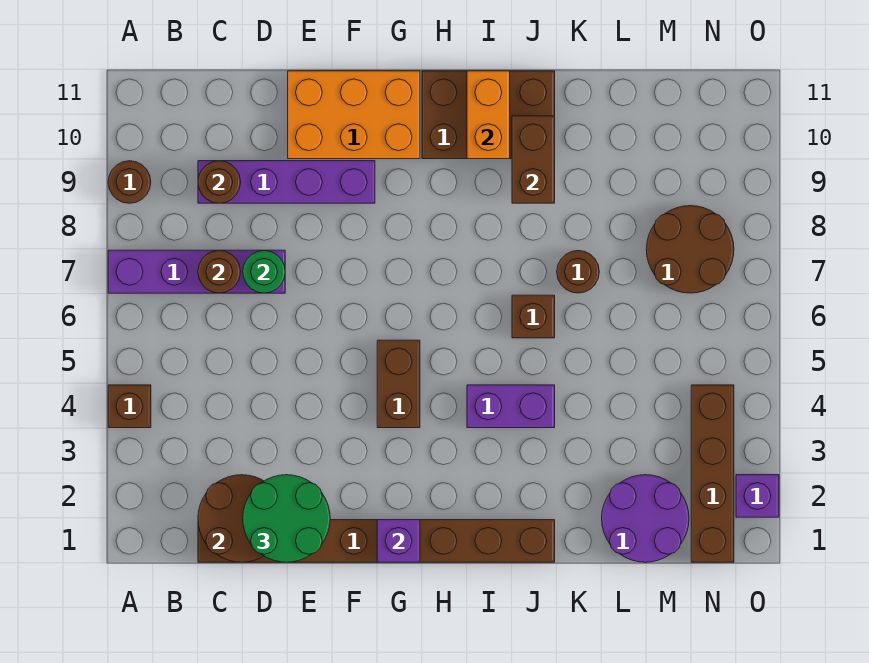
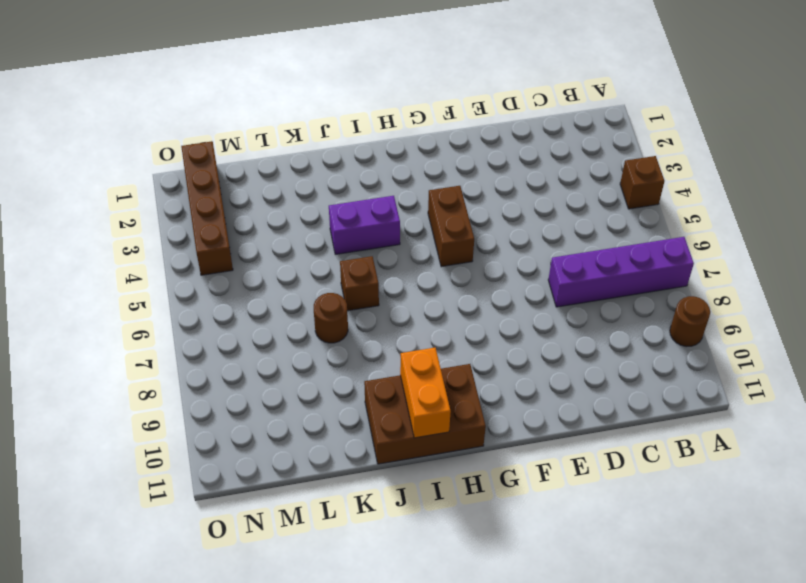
none -> brown 1x8 brick [198,520,555,562]
none -> purple 1x4 brick [198,161,375,203]
none -> orange 2x3 brick [288,71,420,159]

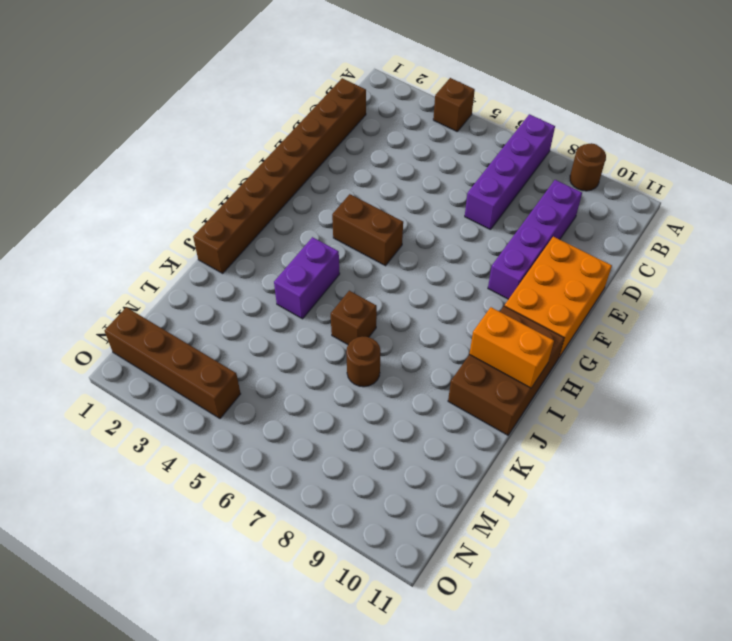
none -> purple 2x2 round brick [602,475,689,562]
none -> brown 2x2 round brick [646,206,734,293]
none -> purple 1x1 brick [736,475,779,517]

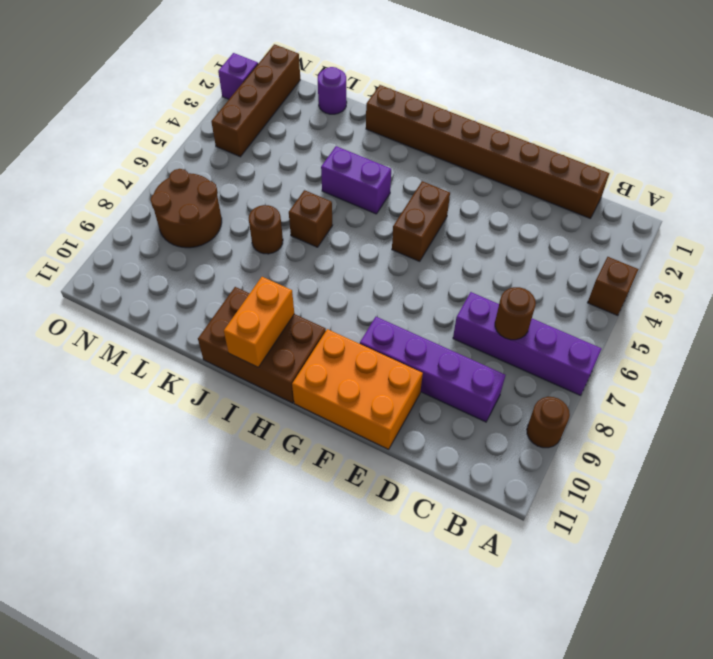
purple 1x1 round brick [318,67,347,114] -> purple 2x2 round brick [602,475,689,562]
none -> brown 2x2 round brick [198,475,263,562]
none -> brown 1x1 round brick [198,161,241,203]
none -> green 1x1 round brick [243,250,285,293]

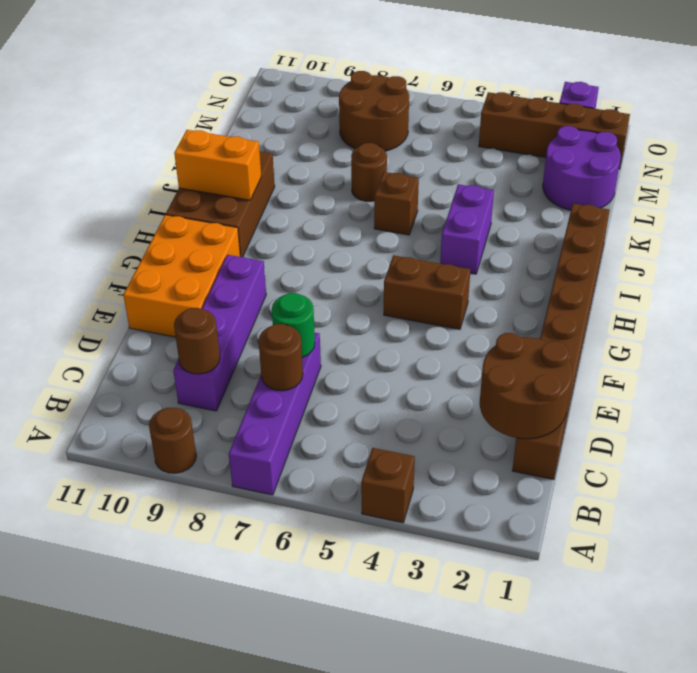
none -> purple 1x1 brick [377,520,420,562]
none -> brown 1x2 brick [512,116,555,203]
none -> green 2x2 round brick [243,475,330,562]

